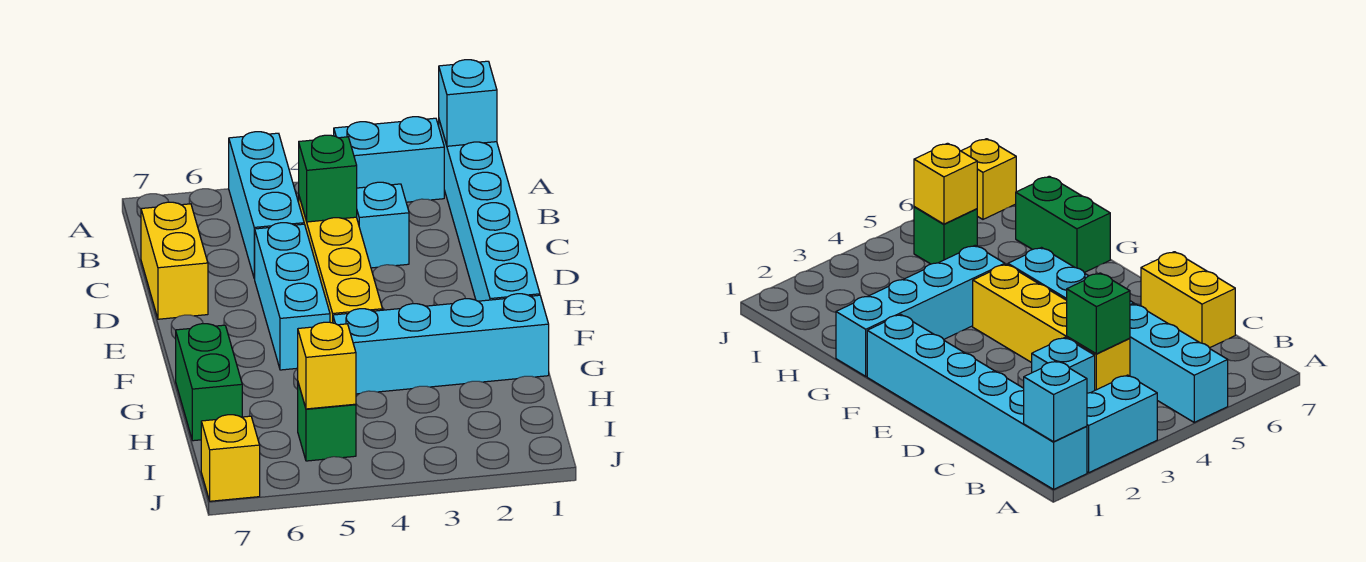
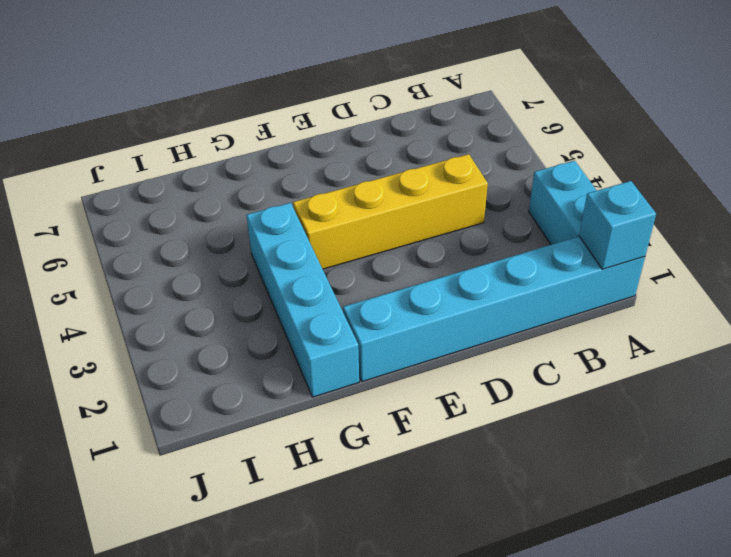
none -> cyan 1x3 brick [229,132,304,279]
none -> cyan 1x1 brick [357,182,409,268]
none -> yellow 1x2 brick [141,202,208,319]

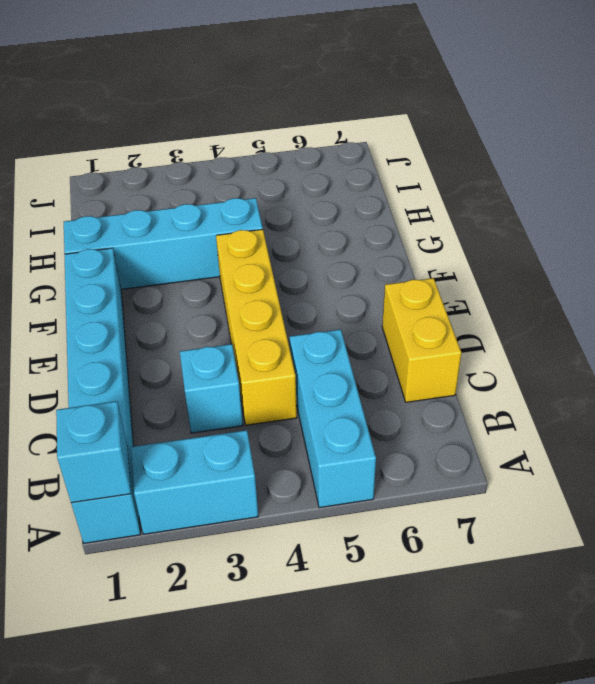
none -> cyan 1x3 brick [255,223,330,370]
none -> green 1x2 brick [176,324,242,441]
none -> green 1x1 brick [298,383,356,461]

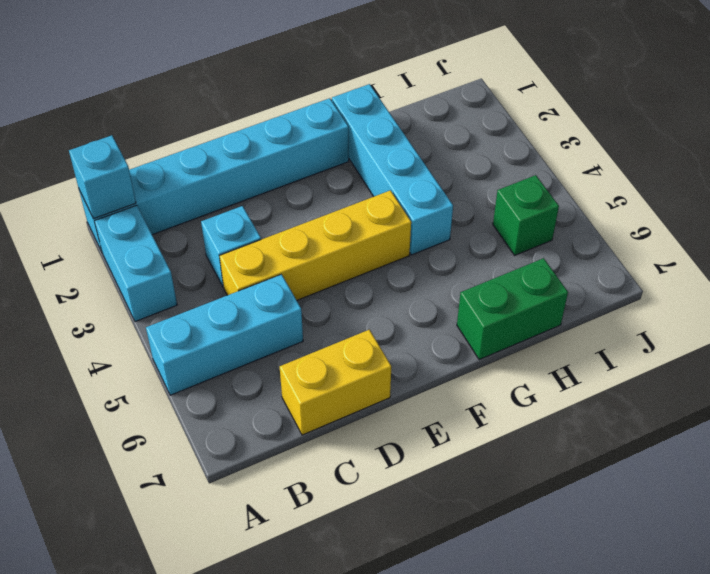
none -> cyan 1x3 brick [255,223,330,370]
none -> yellow 1x1 brick [201,415,260,501]
none -> green 1x1 brick [299,135,357,222]

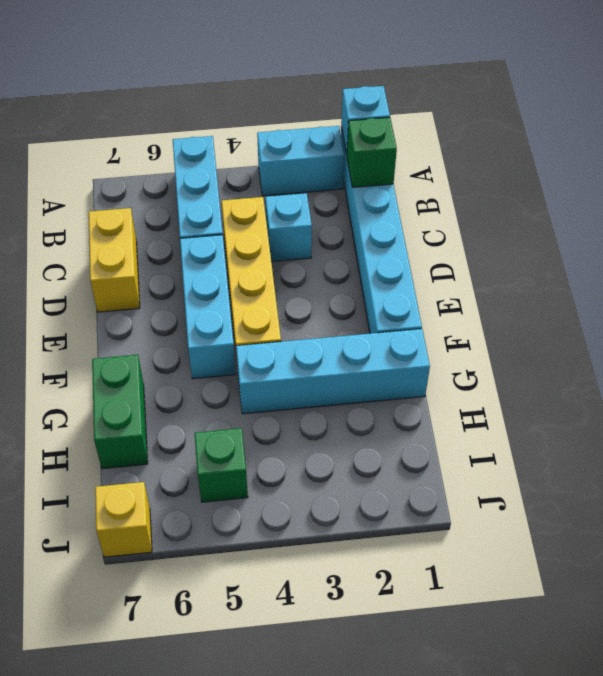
green 1x1 brick [347,117,397,187] -> green 1x1 brick moved to [299,135,357,222]
none -> yellow 1x1 brick [298,322,356,409]

